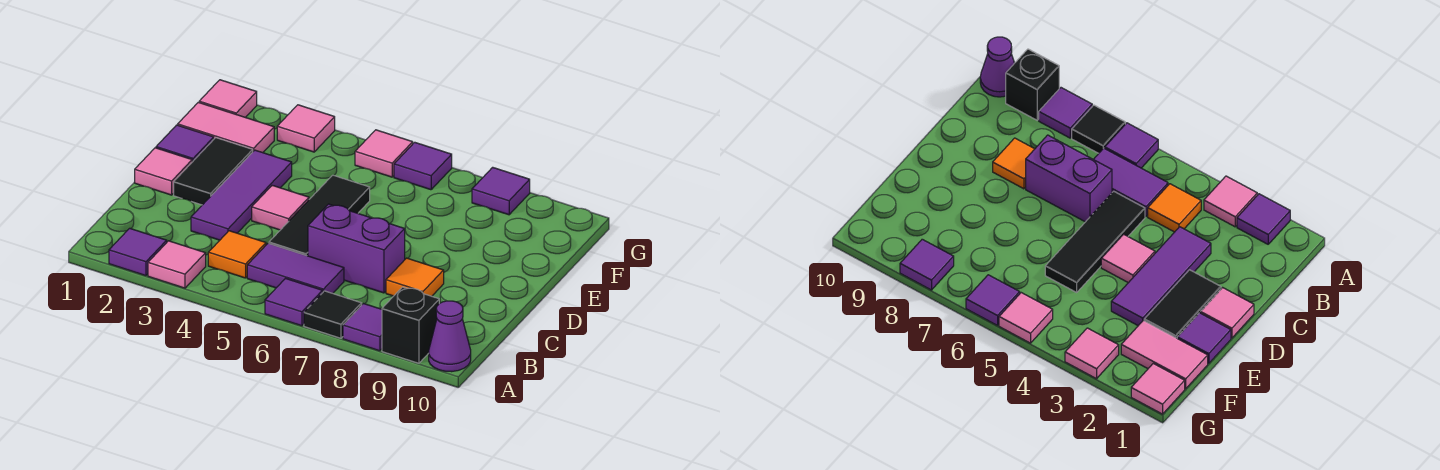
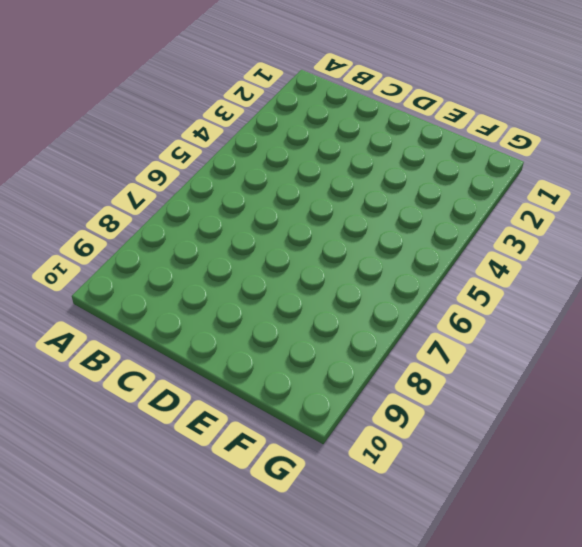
none -> purple 1x1 tile [109,228,167,276]
none -> pink 1x1 tile [148,241,206,288]
none -> purple 1x1 tile [265,278,323,326]

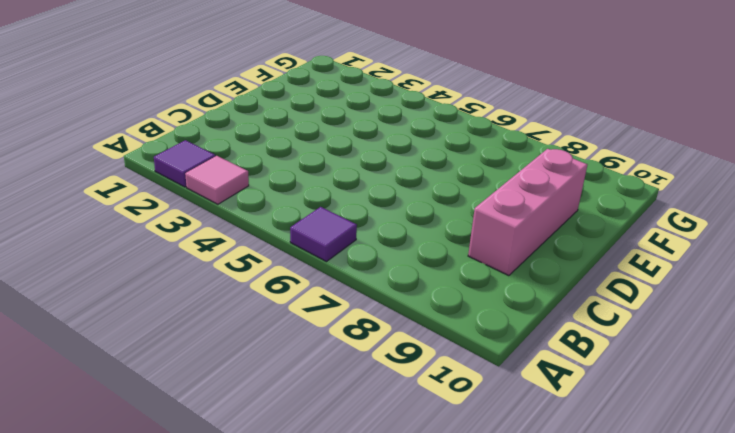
pink 1x3 brick [468,149,587,276] -> none
none -> black 1x1 tile [304,291,362,338]
none -> purple 1x1 tile [343,304,382,351]
none -> black 1x1 brick [382,287,439,363]

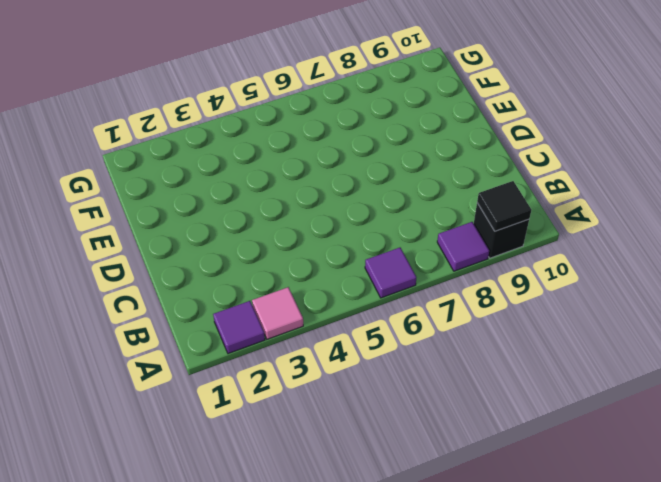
black 1x1 tile [477,181,531,231] -> black 1x1 tile moved to [304,291,362,338]
none -> purple 1x1 cone [429,301,471,372]
none -> orange 1x1 tile [208,231,266,278]
none -> purple 1x2 tile [247,243,344,293]

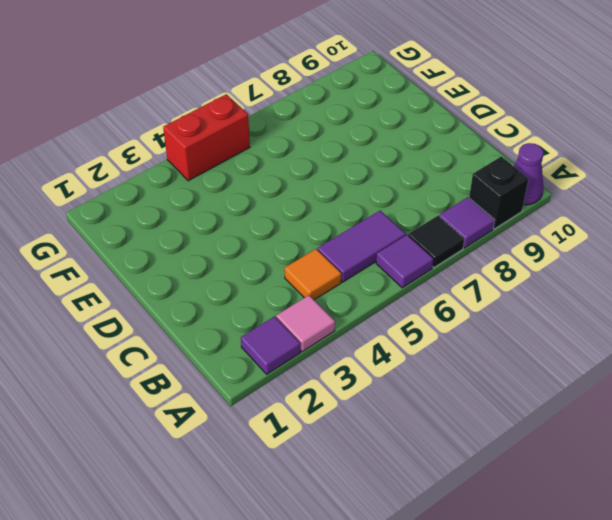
red 1x2 brick [163,94,250,181] -> pink 1x1 tile [355,130,413,177]
none -> purple 1x3 tile [191,150,292,240]
none -> black 1x3 tile [269,175,370,256]
none -> purple 1x2 brick [308,204,405,293]

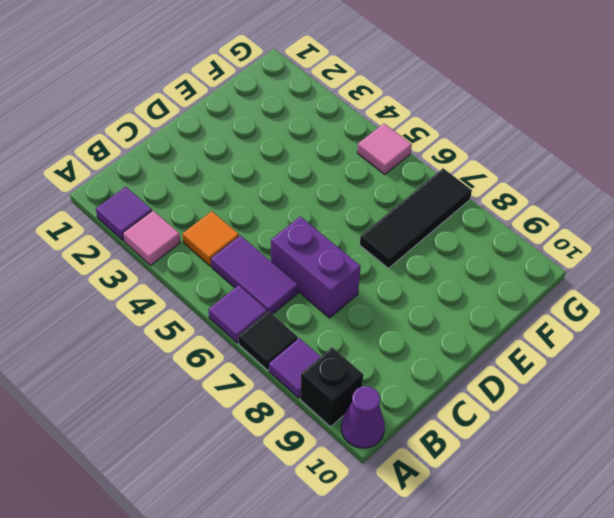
black 1x3 tile [360,168,472,268] -> black 1x3 tile moved to [269,175,370,256]
none -> purple 1x3 tile [191,150,292,240]
none -> orange 1x1 tile [386,258,444,296]
none -> pink 1x1 tile [135,148,192,195]

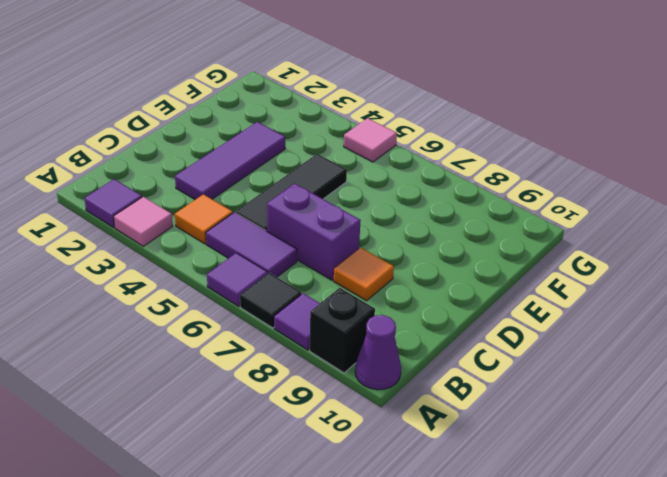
none -> pink 1x1 tile [135,148,192,195]
none -> black 1x2 tile [174,138,253,205]
none -> pink 1x1 tile [252,185,309,230]

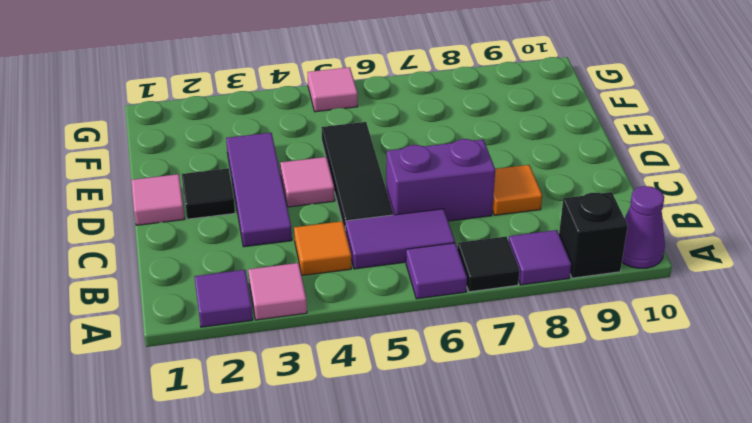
black 1x1 tile [182,168,235,219] -> black 1x2 tile [174,138,253,205]
none -> purple 1x1 tile [156,125,214,162]
none -> pink 1x2 tile [178,102,274,153]
none -> pink 1x1 tile [199,80,257,118]

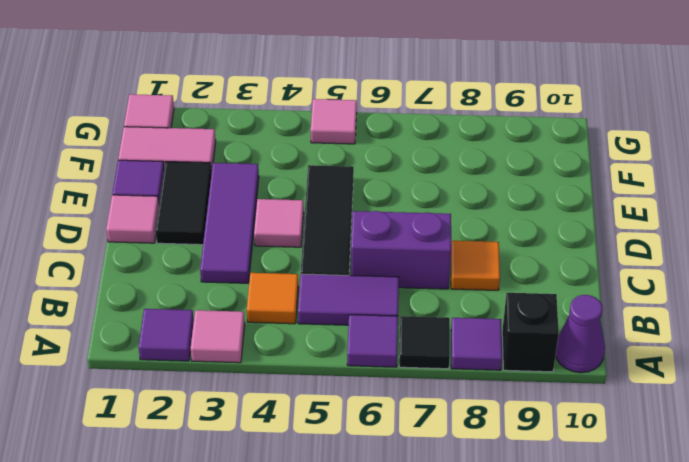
none -> pink 1x1 tile [277,105,335,152]
none -> purple 1x1 tile [394,142,452,190]
none -> purple 1x1 tile [472,167,530,215]

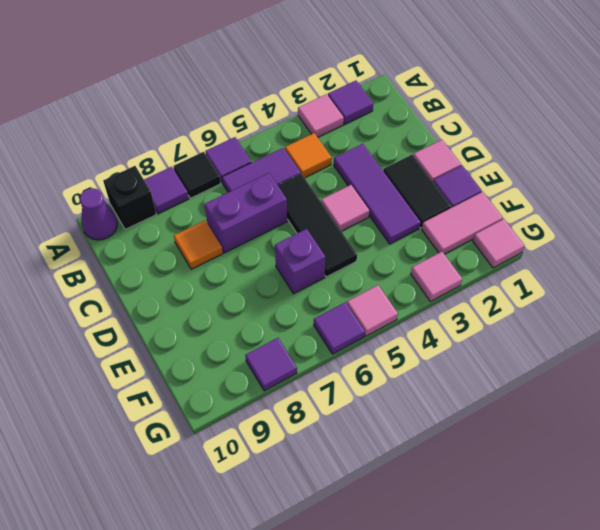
purple 1x1 brick [275,229,325,294] -> none

